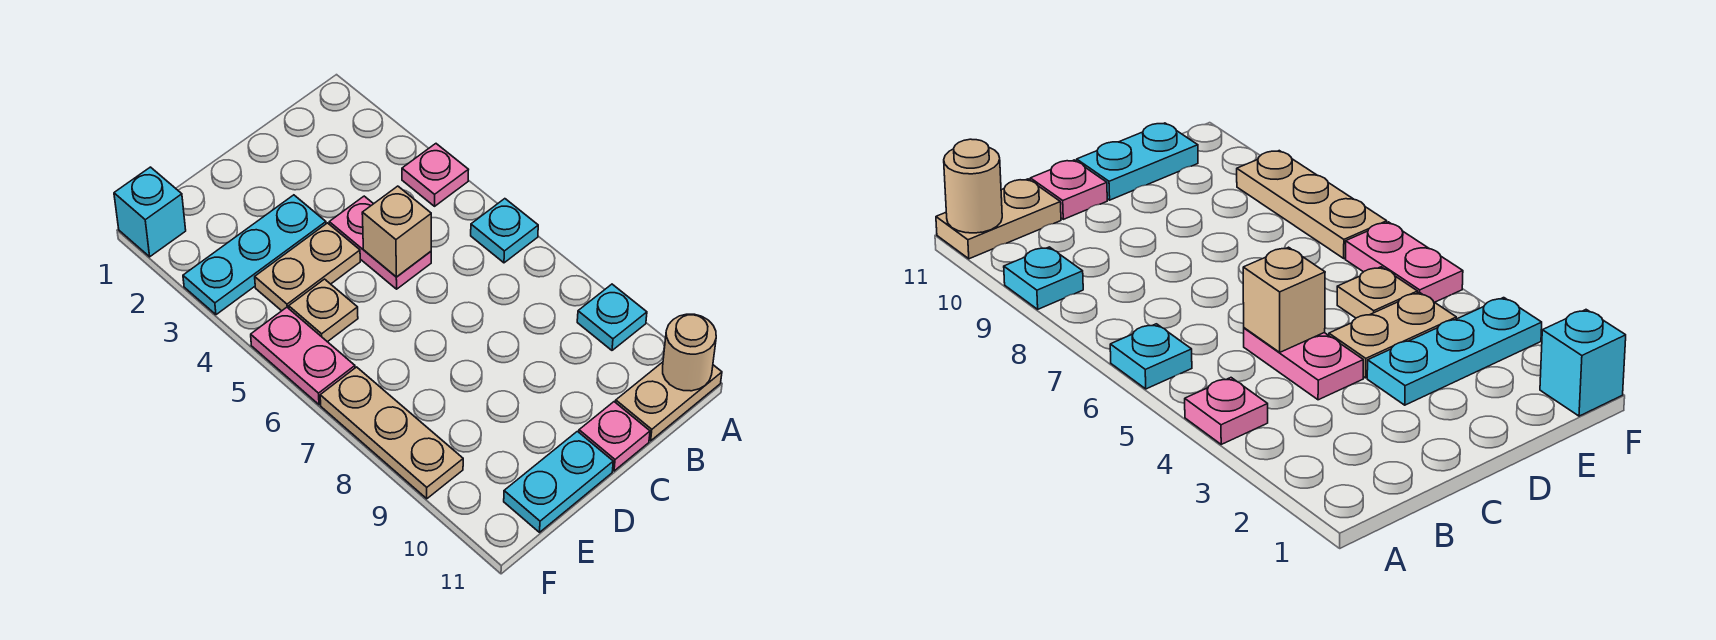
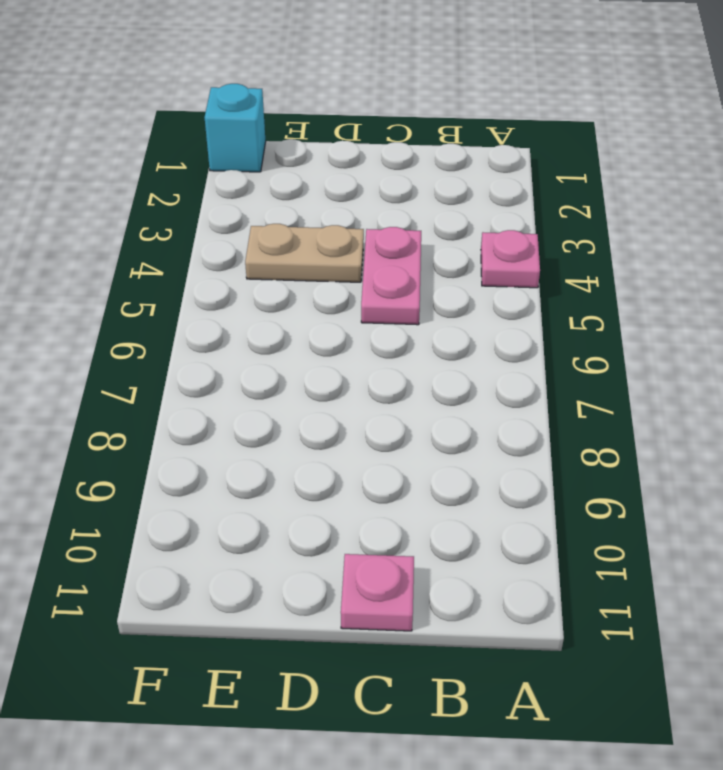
none -> cyan 1x1 plate [471,199,538,263]
none -> cyan 1x1 plate [577,284,647,350]
none -> tan 1x2 plate [616,362,722,441]

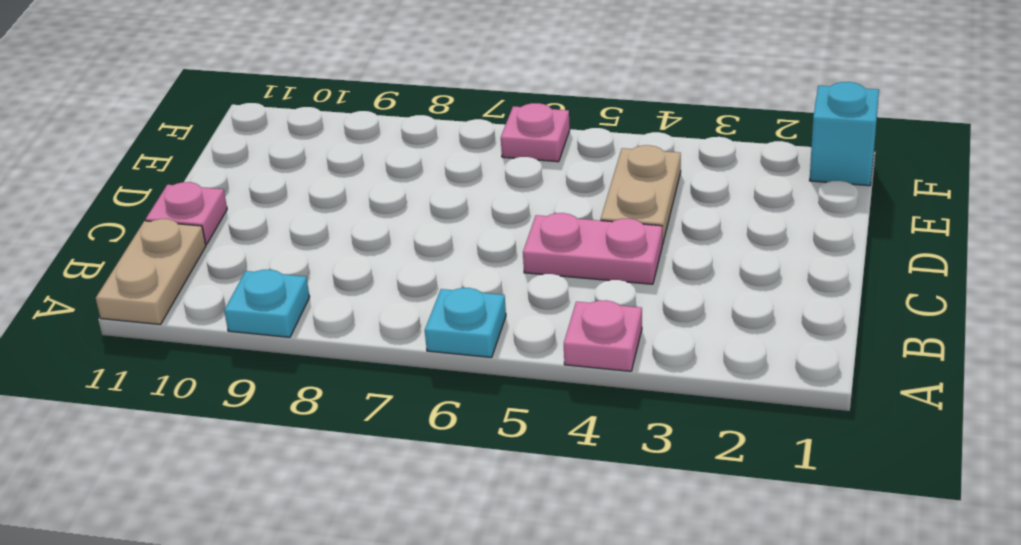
pink 1x1 plate [501,103,570,162] -> pink 1x2 plate [251,307,355,405]
none -> cyan 1x3 plate [183,195,326,315]
none -> cyan 1x2 plate [504,431,613,532]
none -> tan 1x1 plate [289,279,358,342]

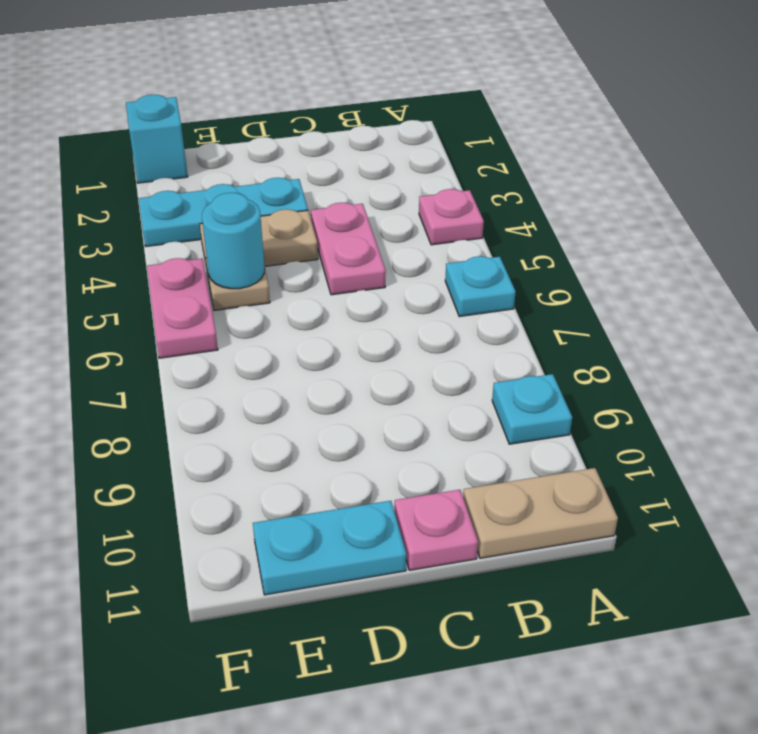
cyan 1x1 round brick [202,193,265,289] -> none
none -> tan 1x3 plate [320,367,463,499]
none -> tan 1x1 round brick [663,314,716,391]
none -> tan 1x1 brick [362,186,431,277]

